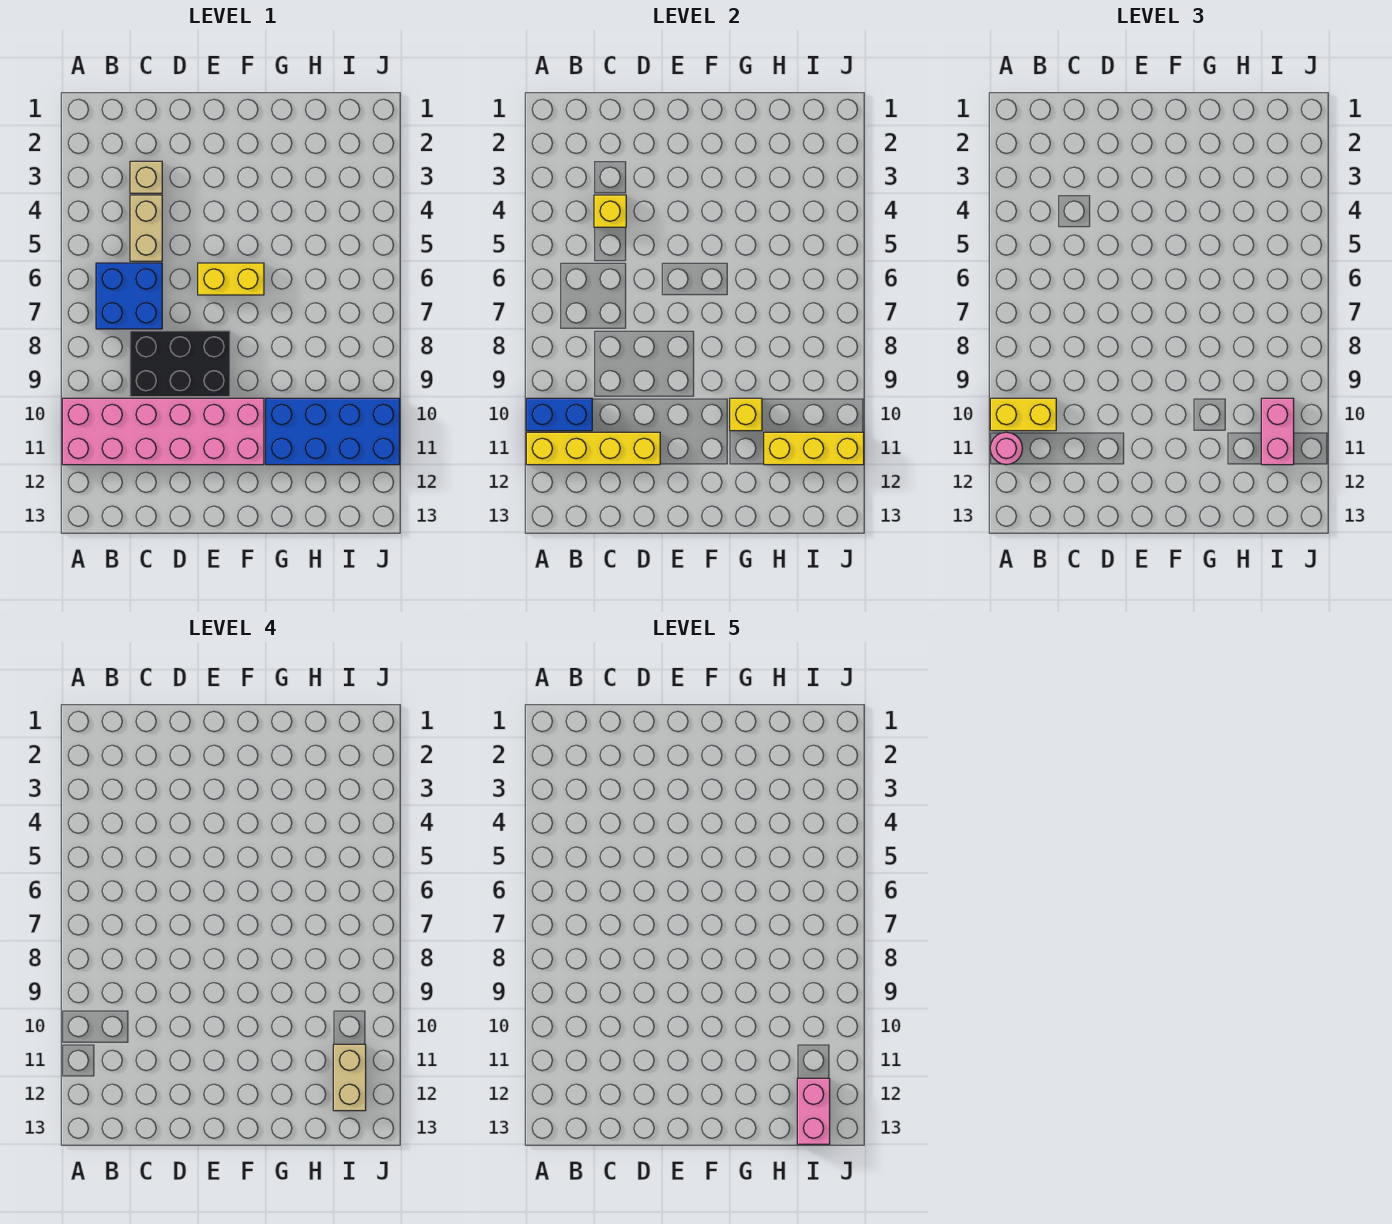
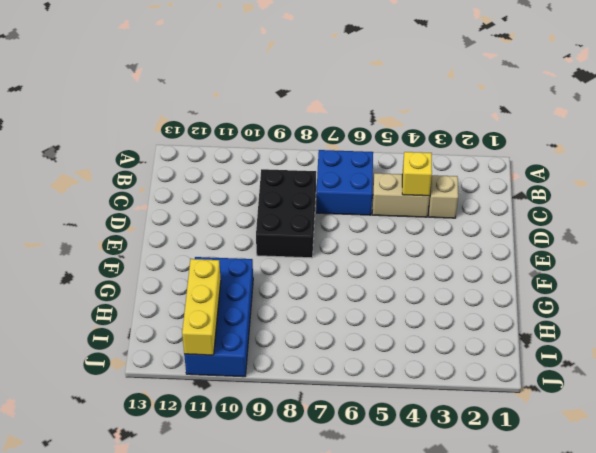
none -> pink 2x6 brick [62,398,264,465]
none -> yellow 1x2 brick [198,263,264,295]
none -> blue 1x2 brick [526,398,592,431]

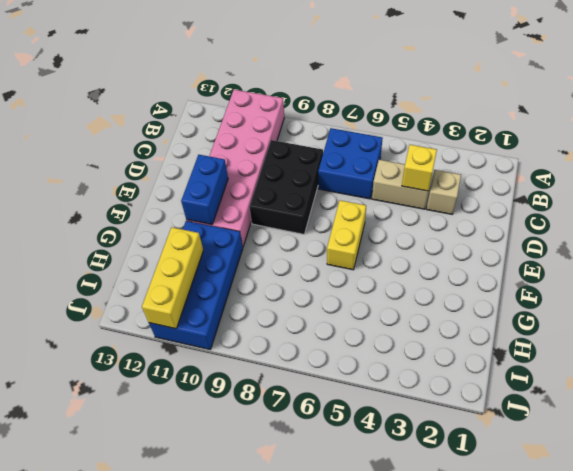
blue 1x2 brick [181,155,228,225] -> blue 1x2 brick moved to [526,398,592,431]
none -> yellow 1x4 brick [526,432,660,465]
none -> yellow 1x1 brick [730,398,762,431]
none -> yellow 1x2 brick [990,398,1056,431]

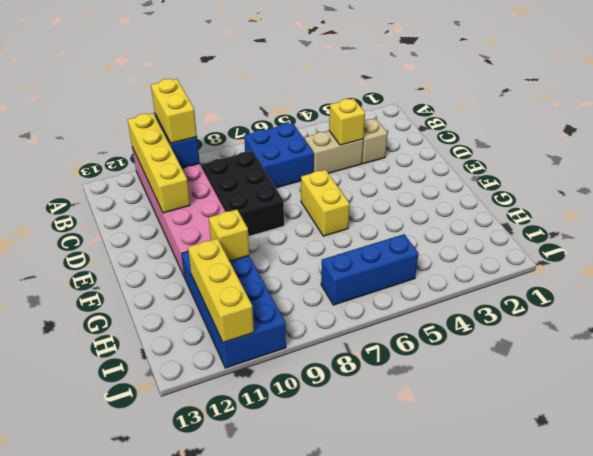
blue 1x3 brick [321,234,419,305] -> none
none -> pink 1x1 round brick [990,432,1022,465]
none -> pink 1x2 brick [1261,398,1294,465]
none -> tan 1x2 brick [333,1044,366,1111]

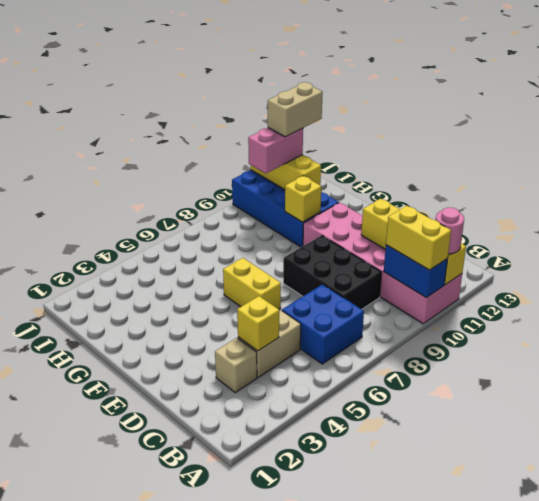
none -> pink 1x2 brick [797,1078,830,1144]

